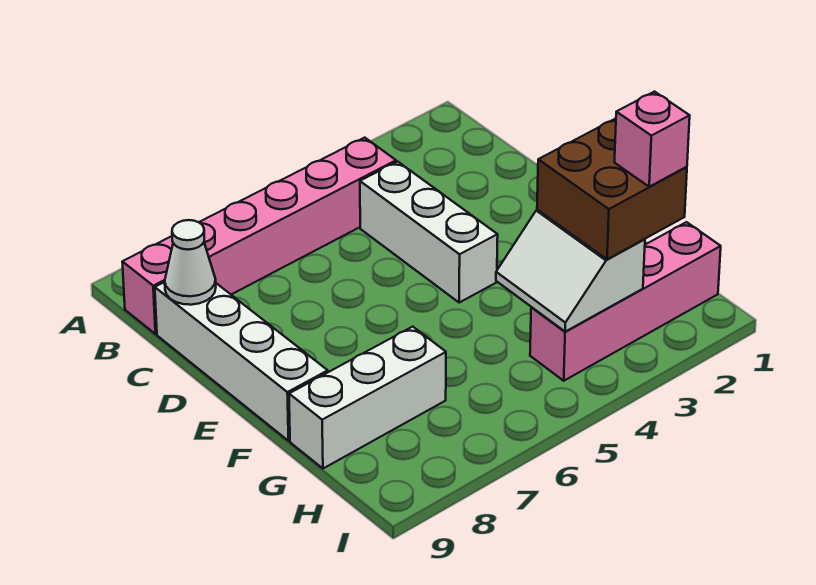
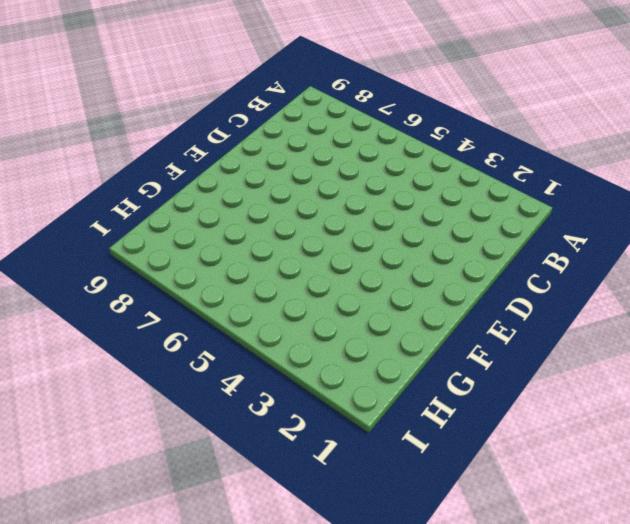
none -> pink 1x6 brick [122,138,396,334]
none -> white 1x3 brick [360,162,498,303]

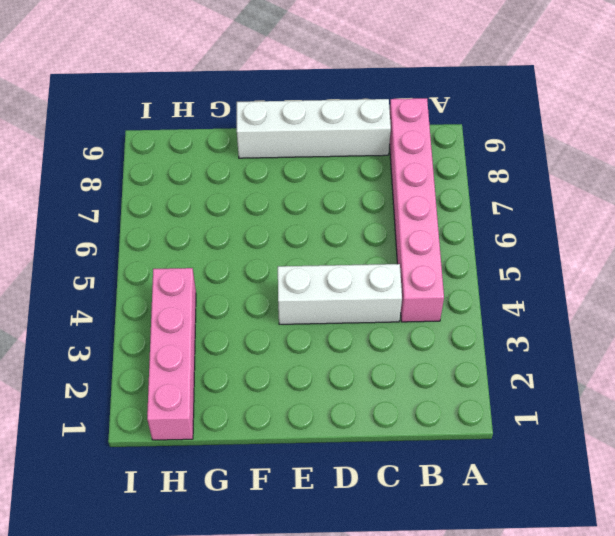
none -> white 1x3 brick [289,327,446,469]
none -> white 1x1 cone [165,220,216,305]

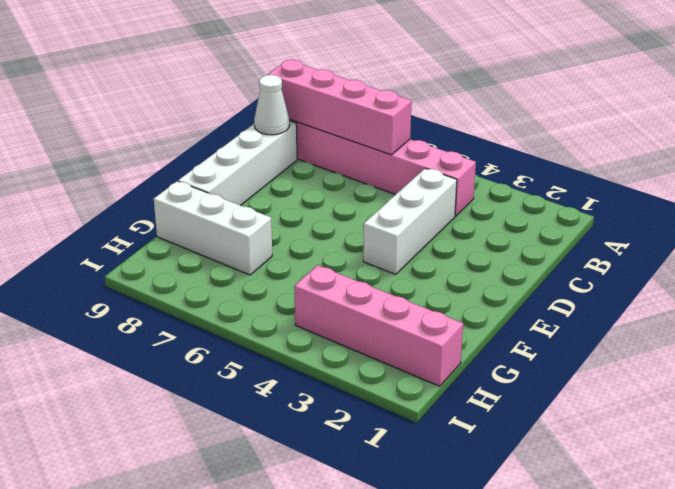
pink 1x4 brick [268,60,412,155] -> none
none -> white 2x2 slope [496,210,645,332]
none -> brown 2x2 brick [537,118,687,259]

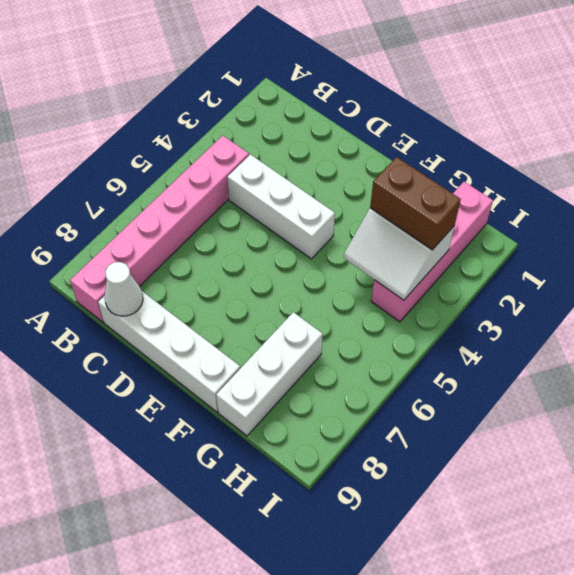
brown 1x2 brick [370,157,461,250] -> brown 2x2 brick [537,118,687,259]
none -> pink 1x1 brick [614,92,690,187]

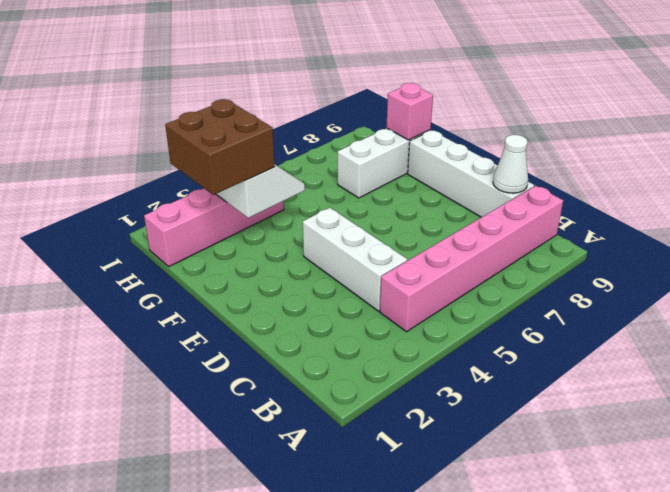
pink 1x1 brick [386,83,433,140] -> pink 1x1 brick moved to [614,92,690,187]

